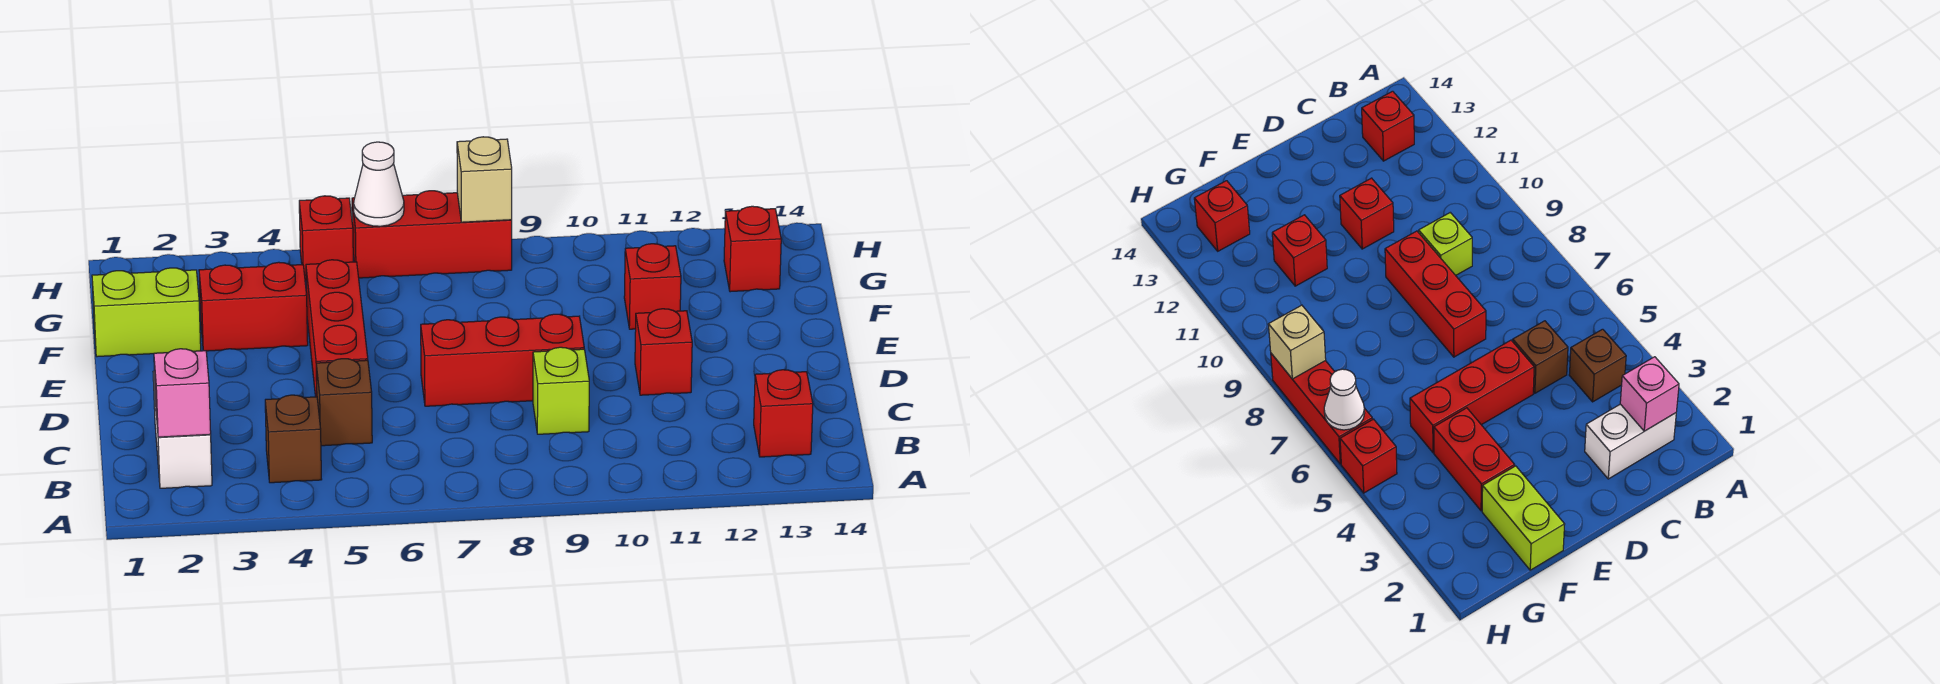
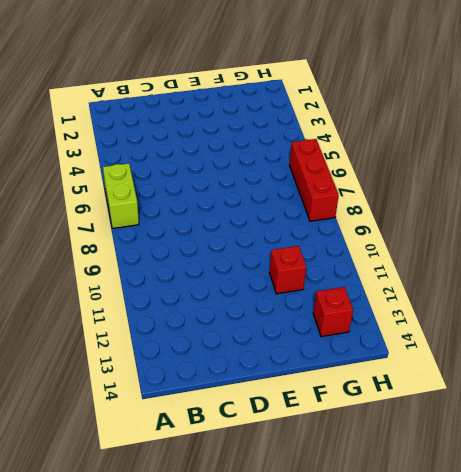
lime 1x2 brick [103,163,139,228] -> lime 1x2 brick moved to [92,268,201,357]
none -> white 1x2 brick [153,371,212,488]
none -> brown 1x1 brick [265,395,322,483]
none -> red 1x1 brick [754,370,813,457]

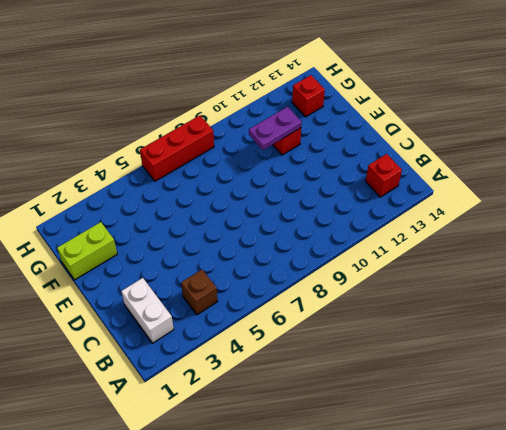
purple 1x2 plate [249,107,302,150] -> none
none -> brown 1x1 brick [316,359,372,446]
none -> lime 1x1 brick [533,347,589,434]
none -> red 1x3 brick [306,260,368,397]

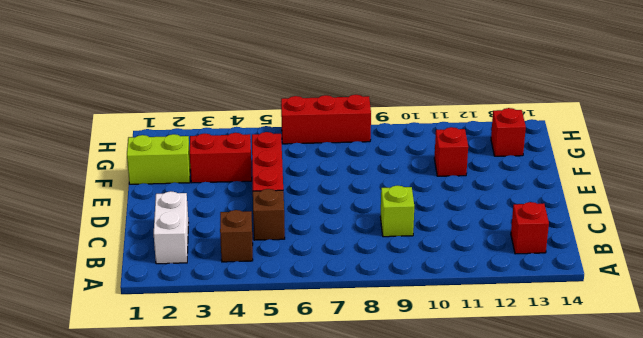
none -> red 1x3 brick [421,314,584,406]
none -> red 1x1 brick [635,309,692,395]
none -> red 1x1 brick [299,196,353,281]

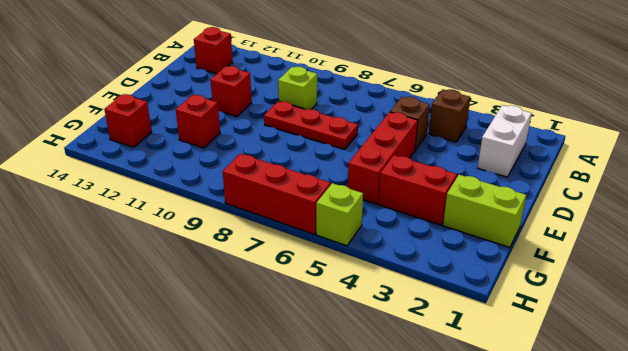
red 1x3 plate [264,101,358,149] -> red 1x3 brick [421,314,584,406]
lime 1x1 brick [316,183,363,246] -> red 1x1 brick [299,196,353,281]
none -> pink 1x1 brick [154,349,211,437]
none -> white 1x1 cone [354,142,404,226]
none -> tan 1x1 brick [457,137,512,222]

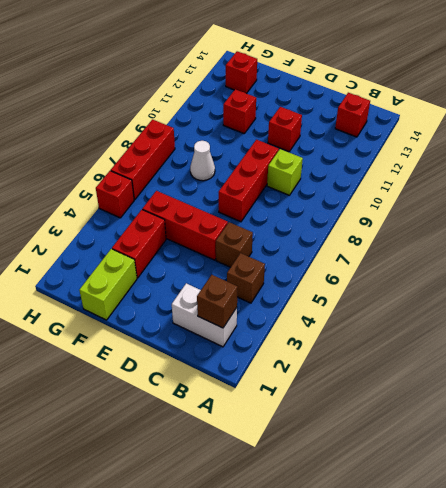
brown 1x1 brick [197,275,238,328] -> pink 1x1 brick [154,349,211,437]
white 1x1 cone [190,141,215,181] -> white 1x1 cone moved to [354,142,404,226]
none -> tan 1x1 brick [457,137,512,222]

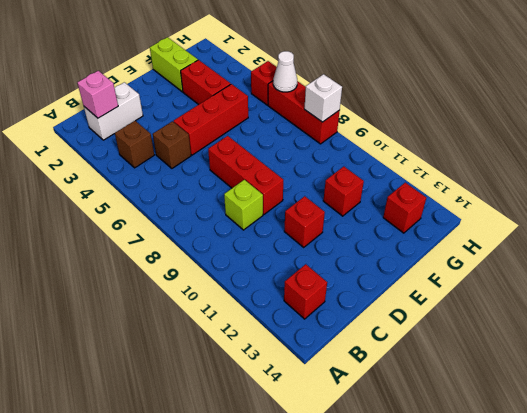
white 1x1 brick [304,74,342,122] -> tan 1x1 brick [457,137,512,222]

